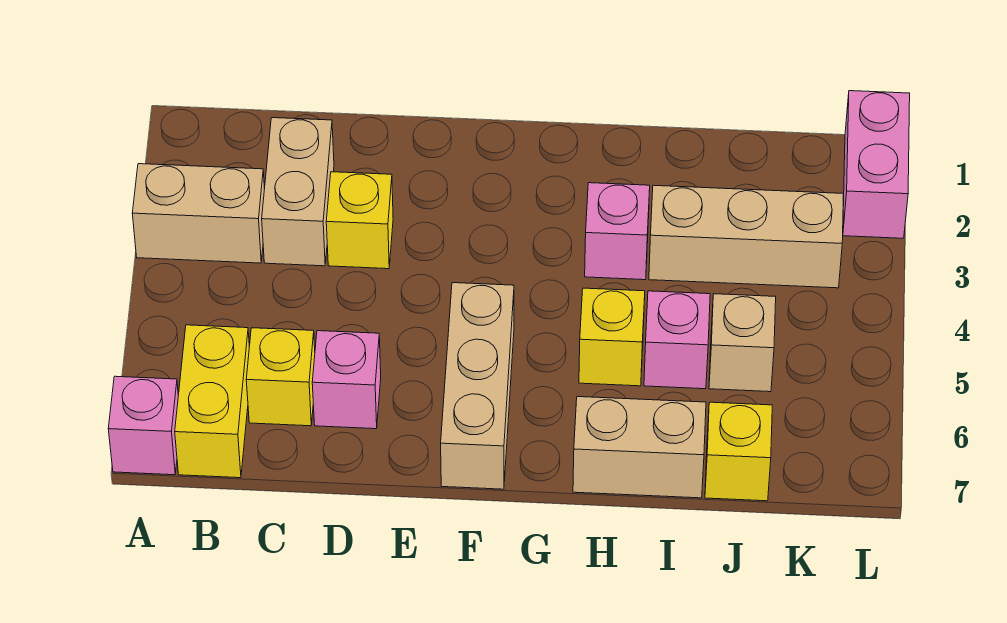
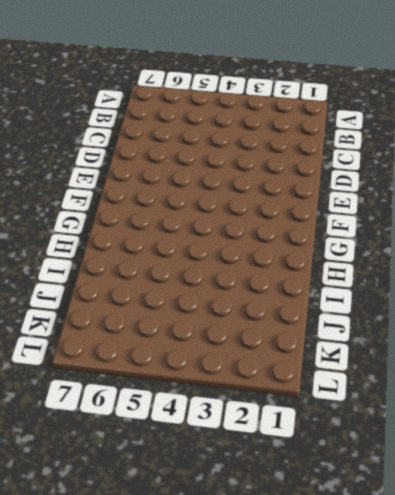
none -> tan 1x2 brick [132,164,265,263]
none -> pink 1x1 brick [108,376,178,475]
none -> yellow 1x2 brick [175,325,249,478]

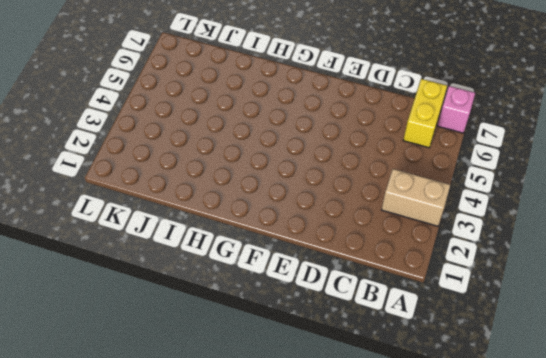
none -> tan 1x2 brick [262,118,334,266]
none -> yellow 1x1 brick [246,328,315,426]
none -> yellow 1x1 brick [326,172,393,269]

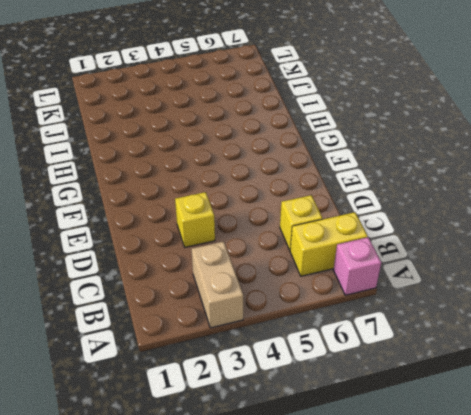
none -> tan 1x2 brick [262,118,334,266]
none -> pink 1x1 brick [312,331,381,429]
none -> tan 1x3 brick [441,283,514,489]

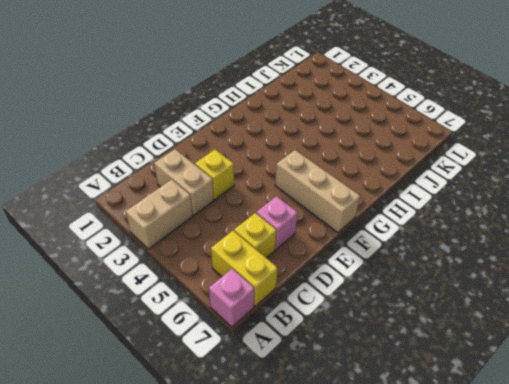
none -> pink 1x1 brick [585,183,650,280]
none -> yellow 1x1 brick [579,288,645,386]
none -> tan 1x2 brick [573,397,706,498]

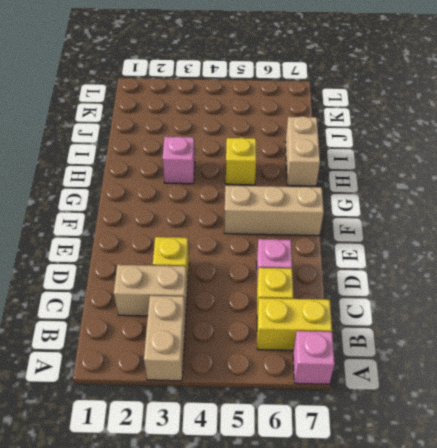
none -> tan 1x3 brick [649,185,844,288]
none -> pink 1x1 brick [644,291,710,389]
none -> tan 1x1 brick [709,294,776,392]

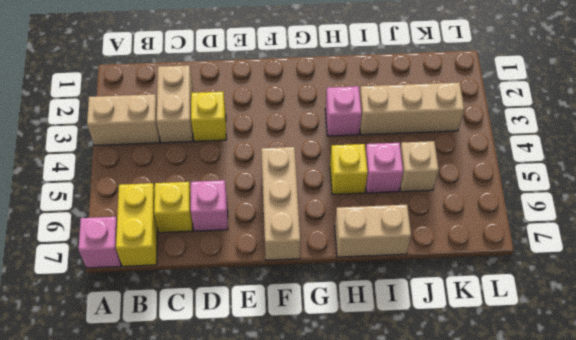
none -> yellow 1x1 brick [705,402,772,501]
none -> pink 1x2 brick [843,91,910,238]

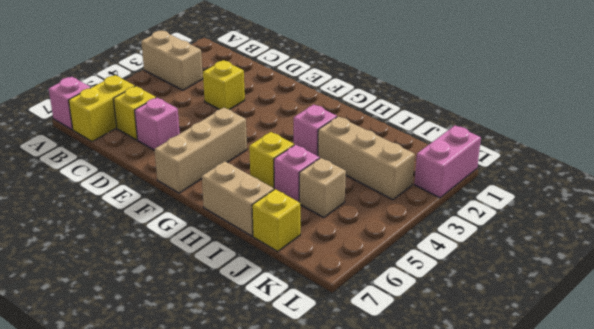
none -> tan 1x2 brick [262,118,334,266]

